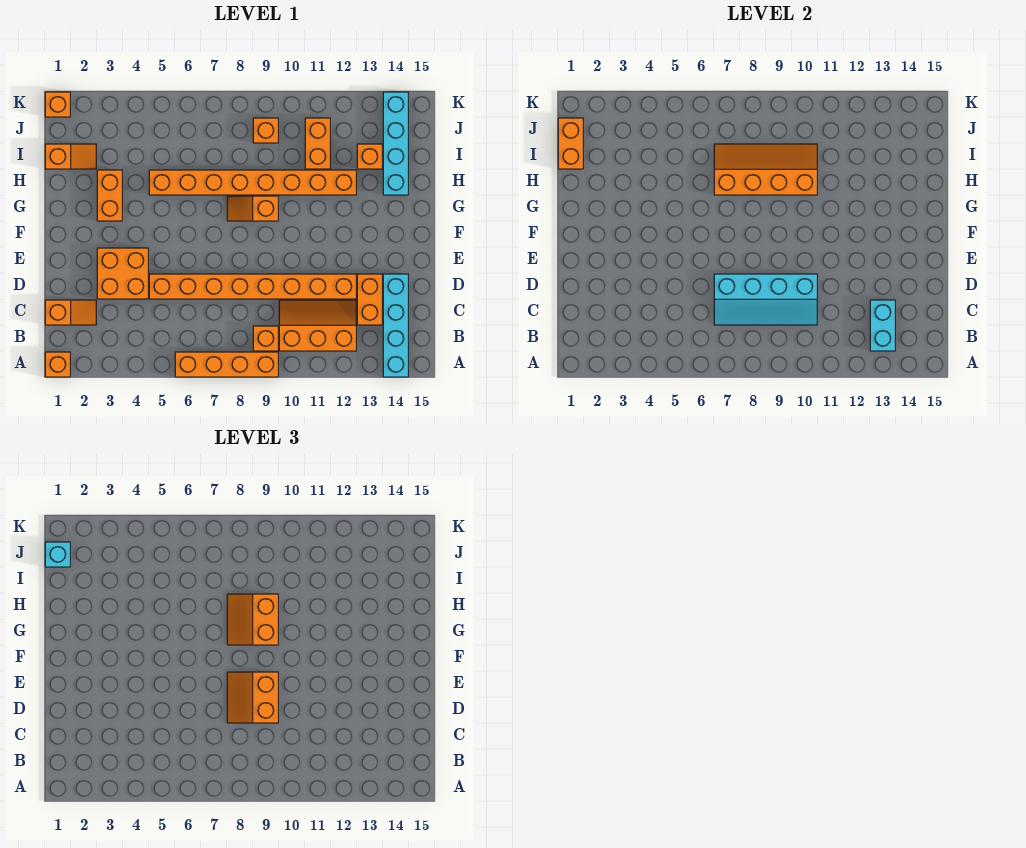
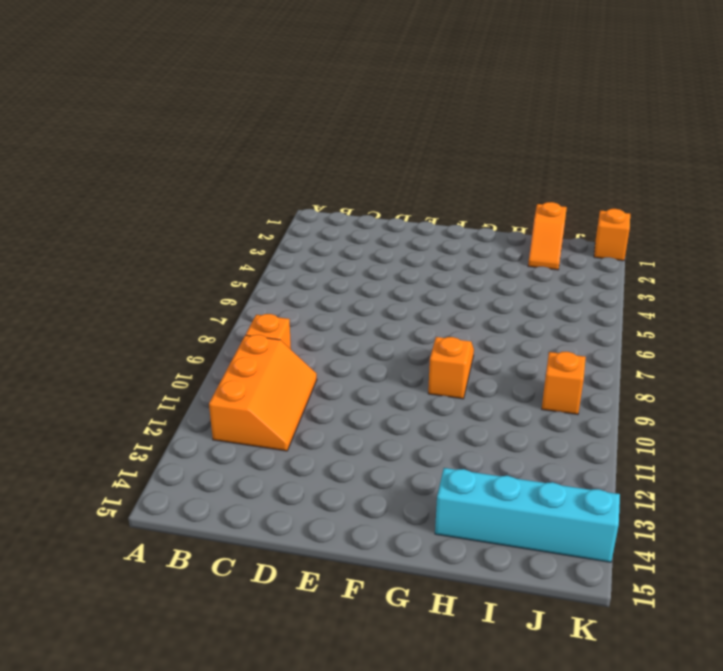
none -> orange 1x1 brick [45,352,70,377]
none -> orange 1x4 brick [175,352,278,377]
none -> cyan 1x4 brick [383,274,408,377]

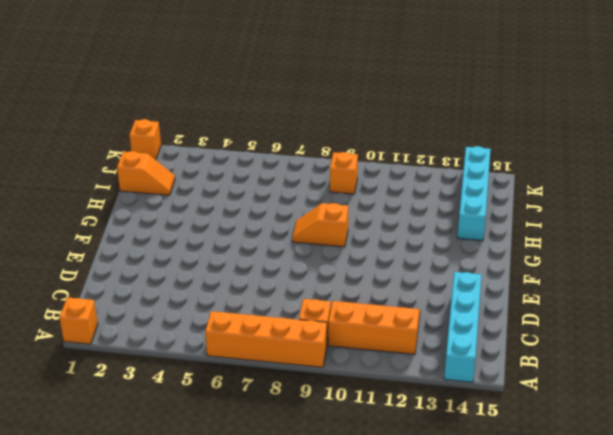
none -> orange 1x2 slope [45,300,96,325]
none -> orange 1x2 brick [357,274,382,325]
none -> orange 2x2 brick [97,248,148,299]

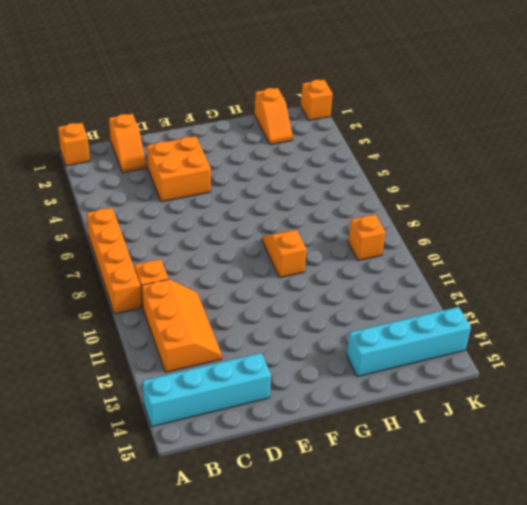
none -> orange 1x2 brick [357,274,382,325]
none -> orange 1x8 brick [149,274,356,299]
none -> orange 1x2 brick [97,170,122,221]

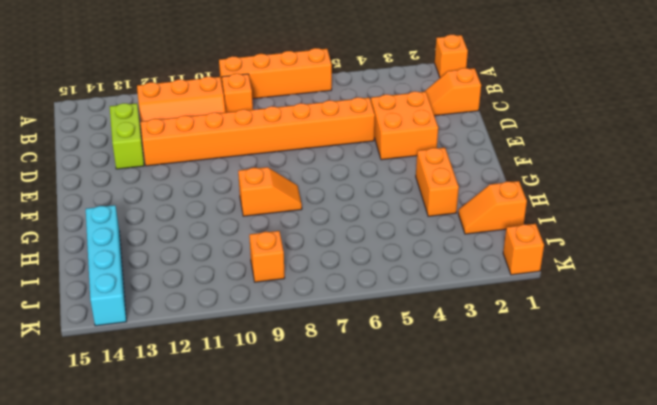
lime 1x2 brick [110,103,144,169] -> orange 1x2 brick [357,274,382,325]
none -> cyan 1x4 brick [383,274,408,377]
none -> orange 1x8 brick [149,170,356,195]
none -> orange 1x2 brick [305,118,330,169]

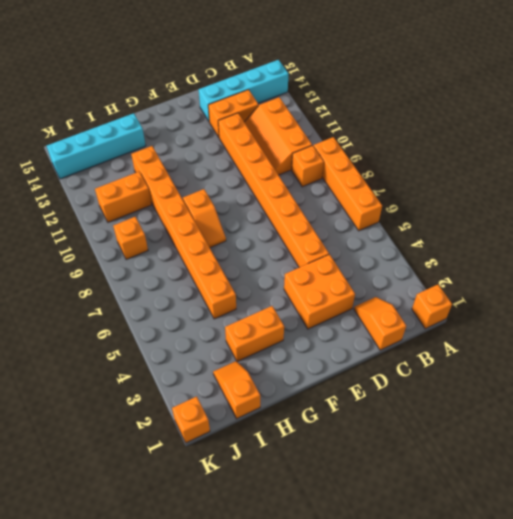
none -> orange 1x1 brick [357,144,382,169]
none -> cyan 1x2 brick [870,300,895,351]
none -> cyan 2x4 slope [714,274,817,325]

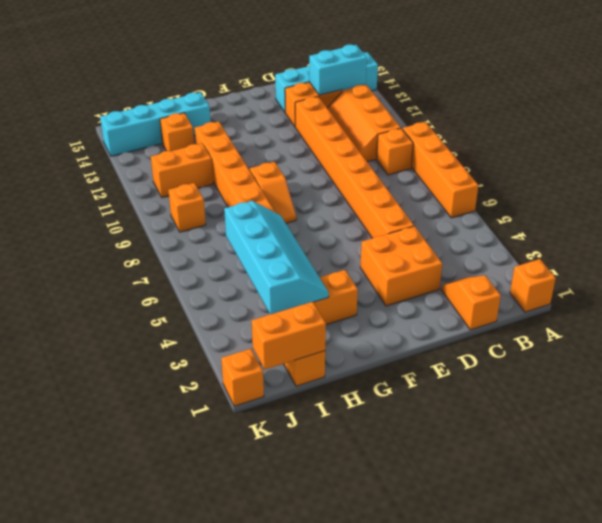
cyan 2x4 slope [224,201,329,314] -> cyan 2x4 slope moved to [714,274,817,325]
none -> orange 2x4 slope [714,144,817,195]
none -> orange 2x2 slope [227,672,278,723]
none -> orange 2x2 slope [227,594,278,645]

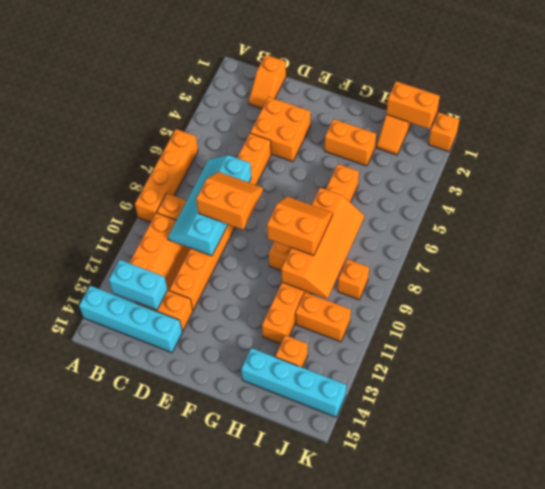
none -> orange 1x1 brick [45,352,70,377]
none -> cyan 1x1 brick [45,542,70,567]

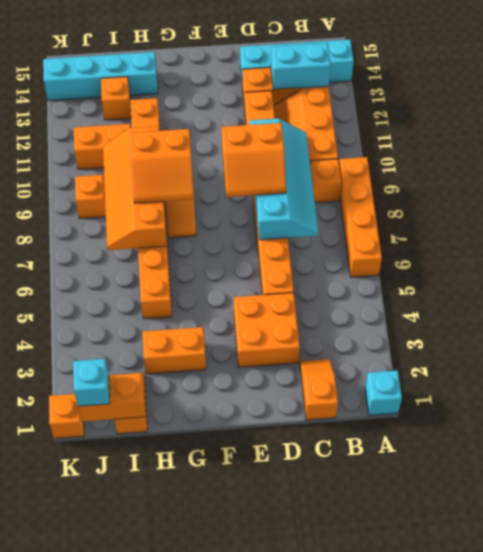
cyan 1x1 brick [365,371,402,415] -> orange 1x1 brick [45,352,70,377]

